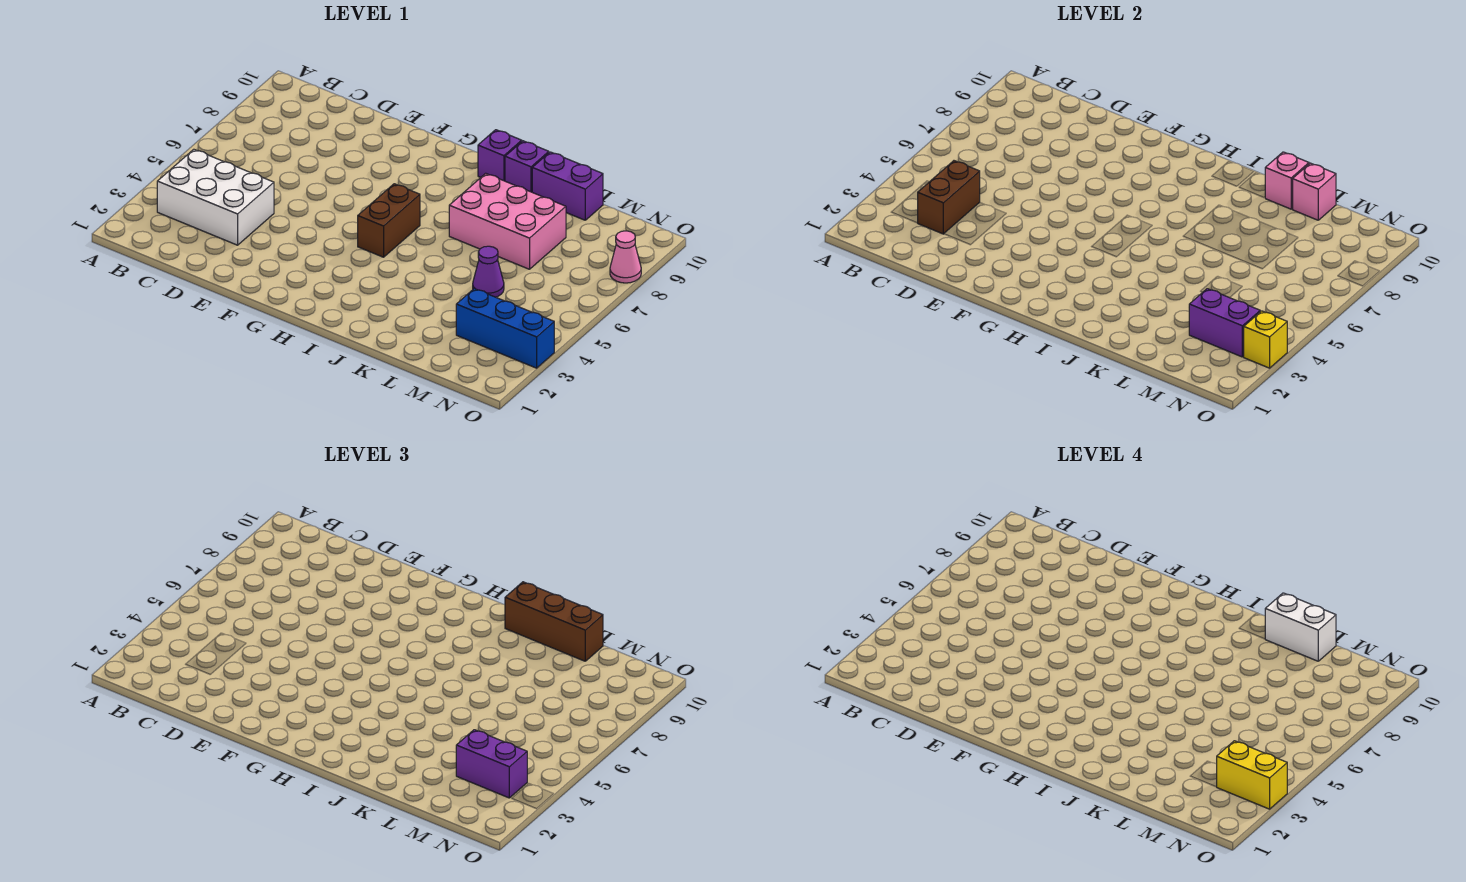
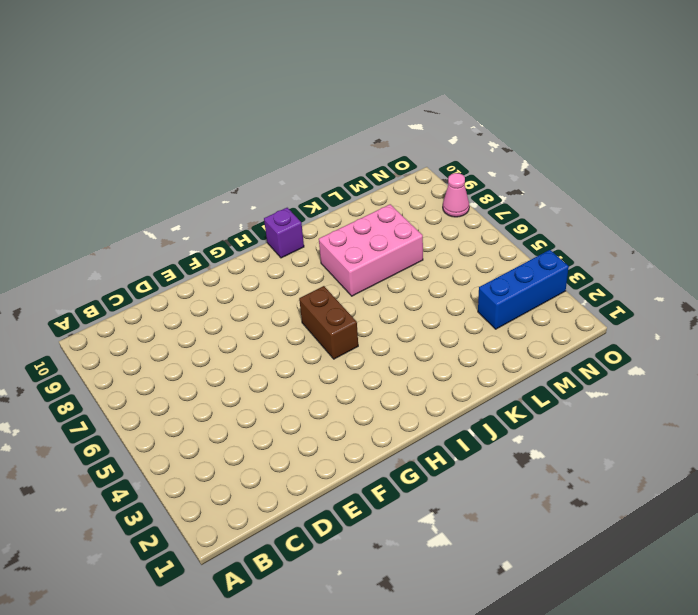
none -> white 2x3 brick [157,149,274,245]
none -> purple 1x1 brick [505,141,549,192]
none -> purple 1x2 brick [532,152,603,220]

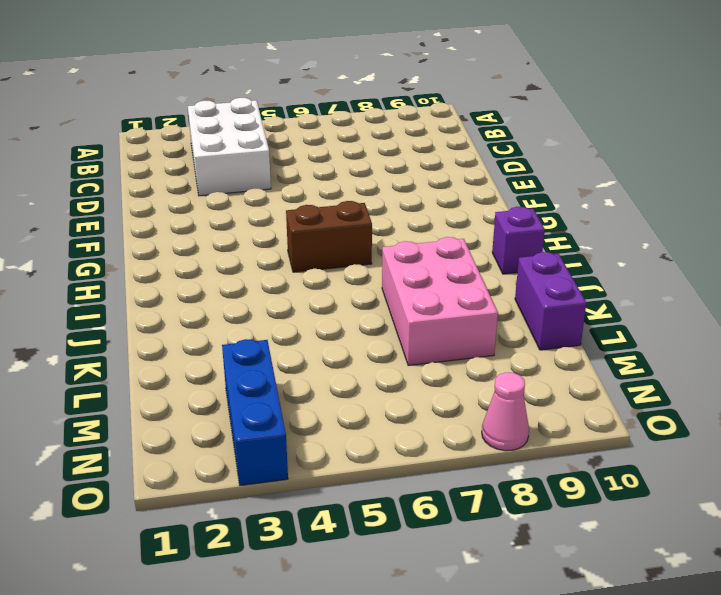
none -> purple 1x1 brick [505,141,549,192]
none -> purple 1x1 cone [473,246,504,297]
none -> brown 1x2 brick [918,161,980,234]

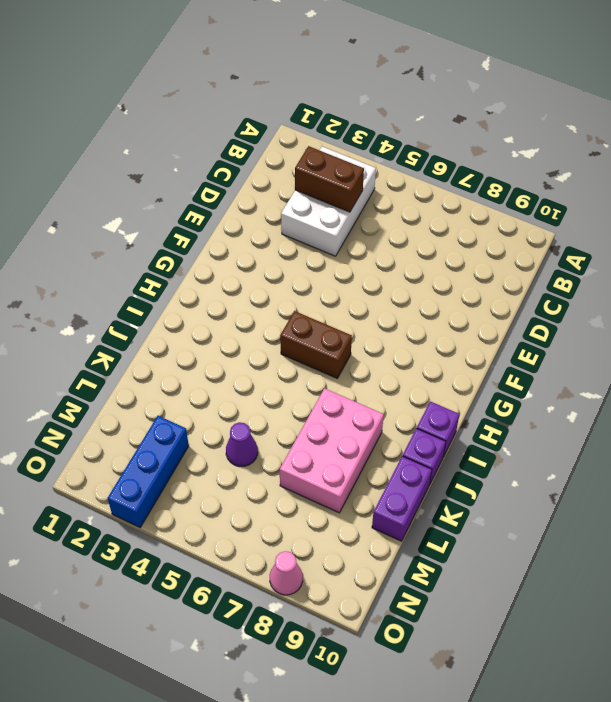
none -> pink 1x1 brick [1265,152,1309,209]
none -> pink 1x1 brick [1292,163,1336,220]
none -> purple 1x2 brick [1189,289,1260,357]

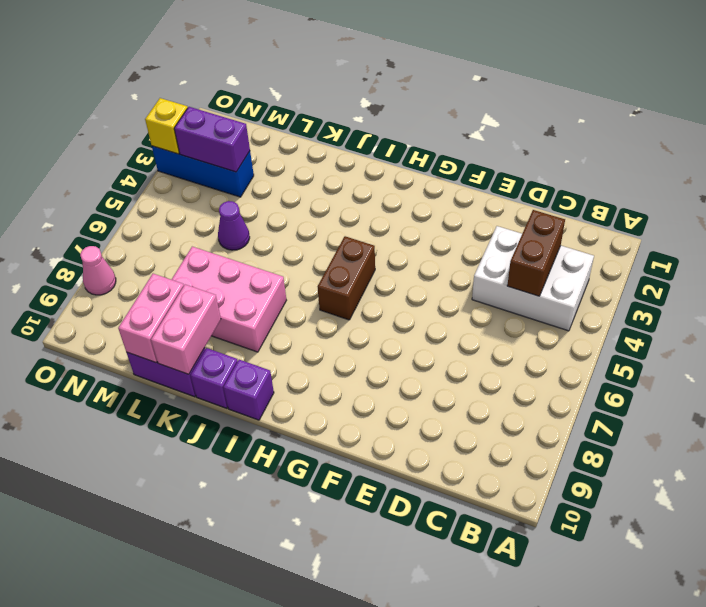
pink 1x2 brick [151,285,221,374] -> pink 1x1 brick [1265,152,1309,209]
pink 1x2 brick [118,274,184,363] -> pink 1x1 brick [1292,163,1336,220]
none -> brown 1x3 brick [505,582,603,661]
none -> purple 1x2 brick [456,730,527,798]
none -> white 1x2 brick [1265,593,1336,661]

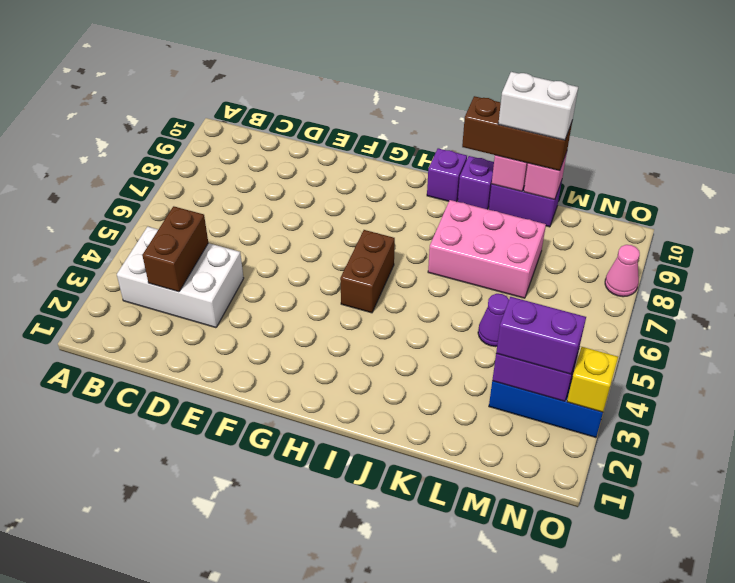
none -> yellow 1x2 brick [1217,741,1287,809]

